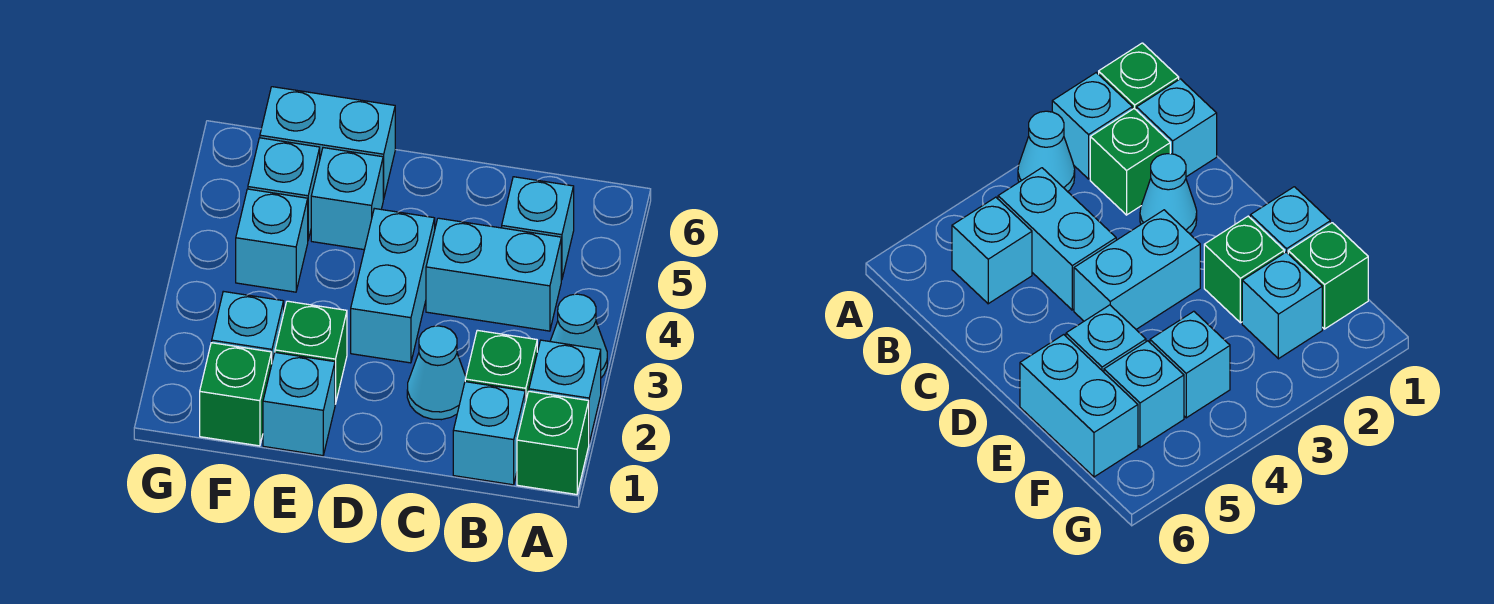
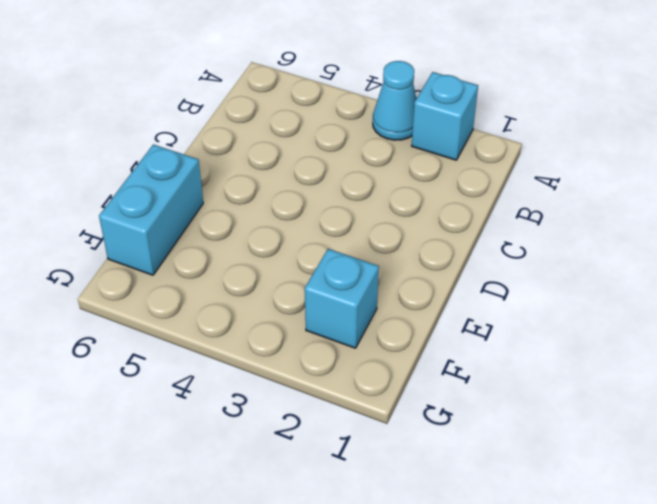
none -> green 1x1 brick [517,391,589,494]
none -> cyan 1x1 brick [453,382,525,485]
none -> green 1x1 brick [465,330,537,403]

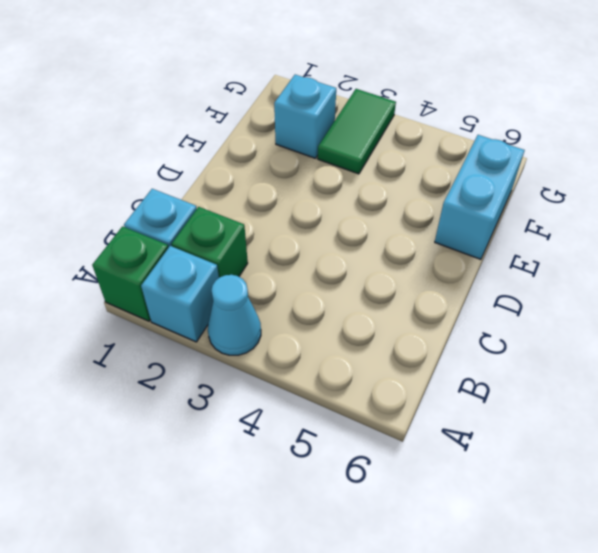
green 1x2 tile [318,89,396,174] -> none
none -> cyan 1x2 brick [426,218,561,331]
none -> cyan 1x1 brick [502,177,574,280]
none -> cyan 1x1 cone [407,326,466,420]

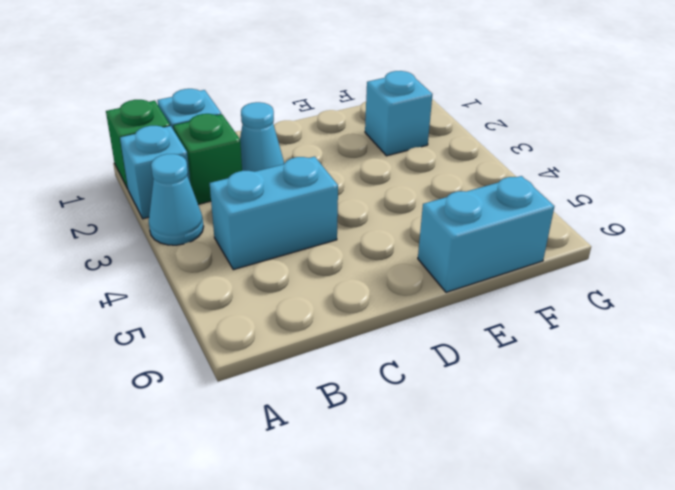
none -> cyan 1x1 brick [502,177,574,280]
none -> cyan 1x2 brick [351,208,435,363]
none -> cyan 1x1 brick [263,353,335,456]

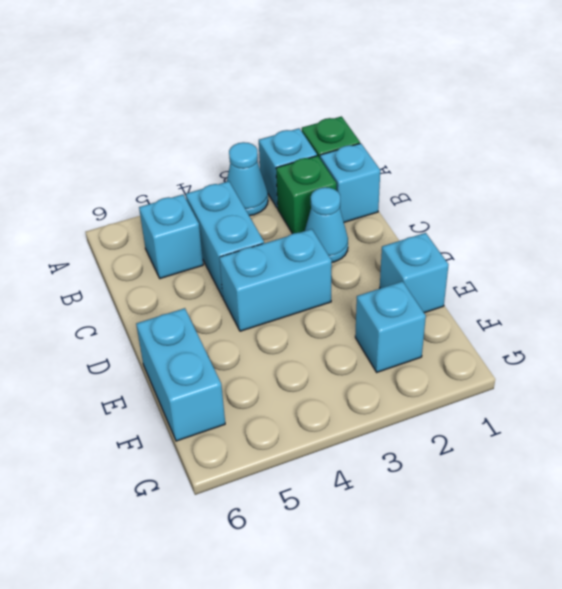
none -> green 1x1 brick [275,301,347,404]
none -> cyan 1x1 brick [311,148,383,250]
none -> green 1x1 brick [200,343,272,446]

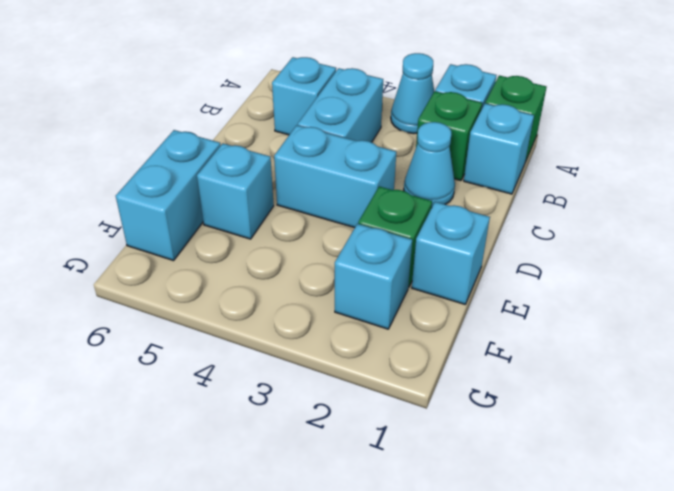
none -> green 1x1 brick [200,343,272,446]
none -> cyan 1x1 brick [236,189,308,292]
none -> cyan 1x1 brick [248,138,320,240]

